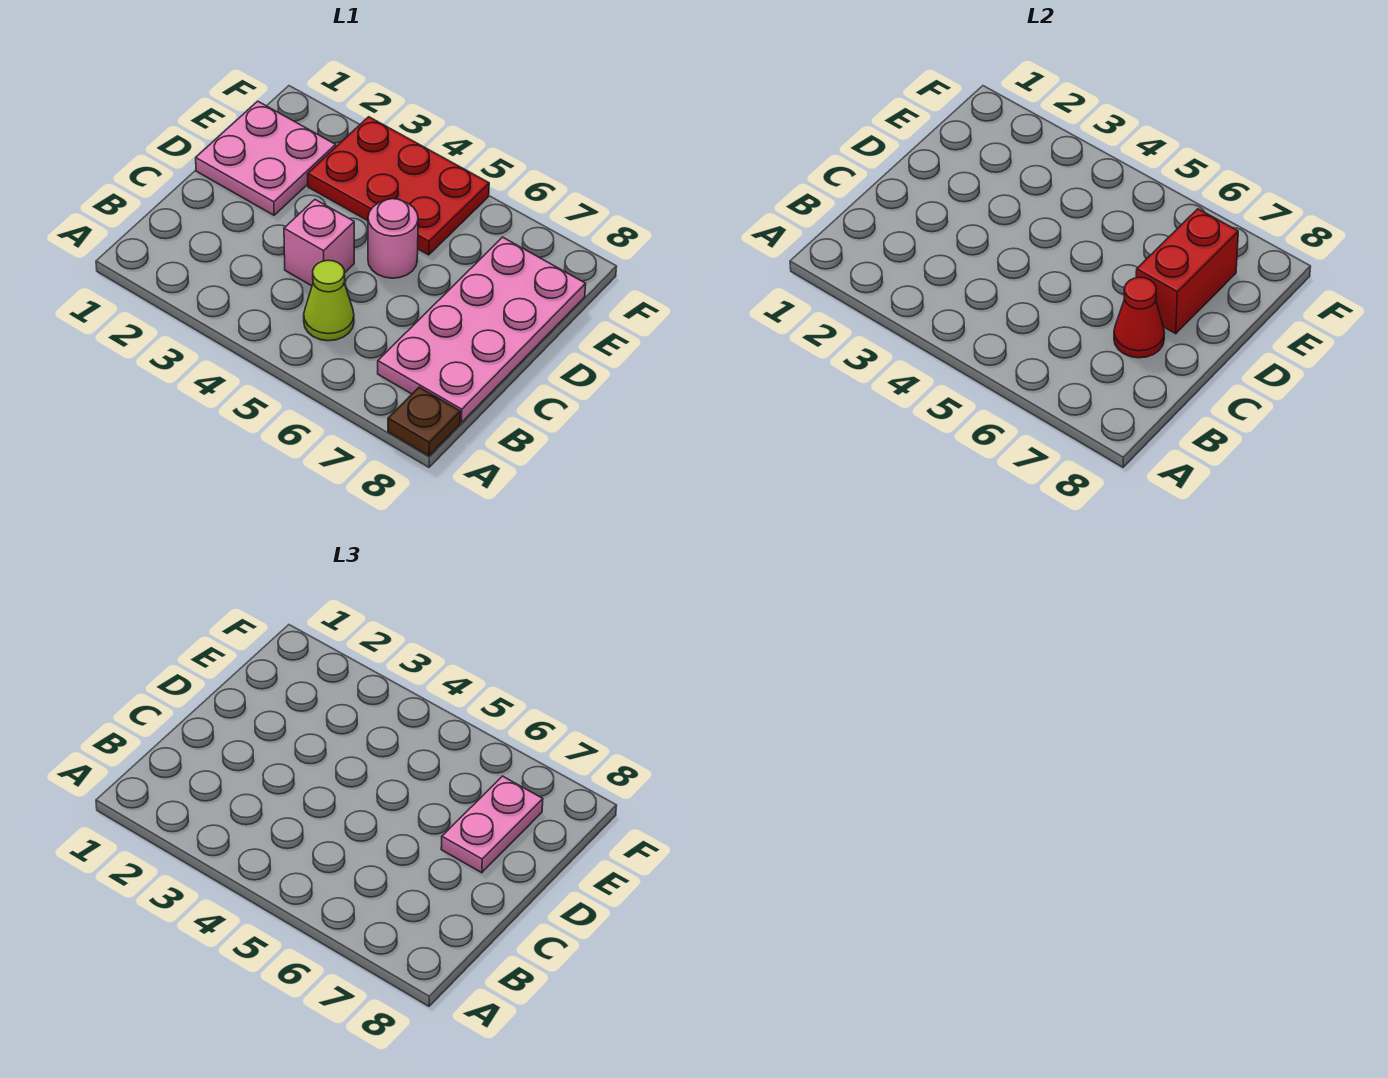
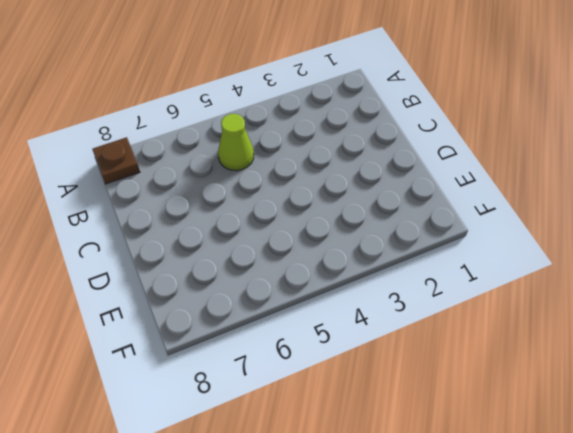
none -> pink 2x4 plate [378,237,586,423]
none -> pink 1x1 brick [284,200,354,286]

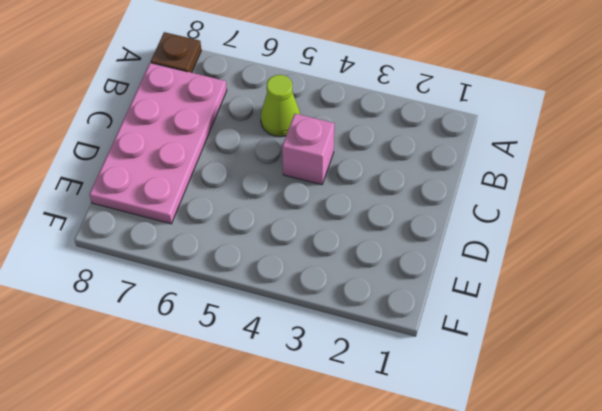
none -> pink 2x2 plate [196,101,336,215]
none -> pink 1x1 round brick [368,199,418,278]

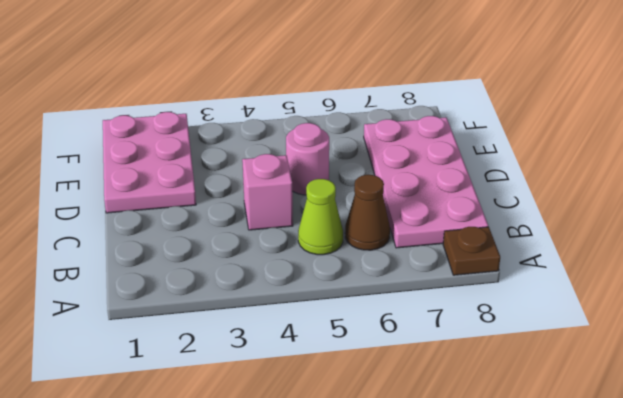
brown 1x1 cone [345,175,390,250] -> none
pink 2x3 plate [103,112,196,213] -> pink 2x2 plate [196,101,336,215]
none -> red 2x3 plate [308,117,489,255]
none -> red 1x1 cone [1114,277,1165,358]

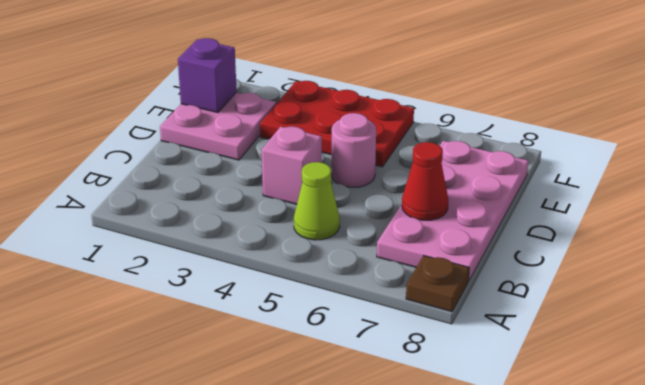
purple 1x1 brick [178,38,237,112] -> none
none -> red 1x2 brick [1136,209,1238,334]
none -> pink 1x2 plate [441,776,543,873]

